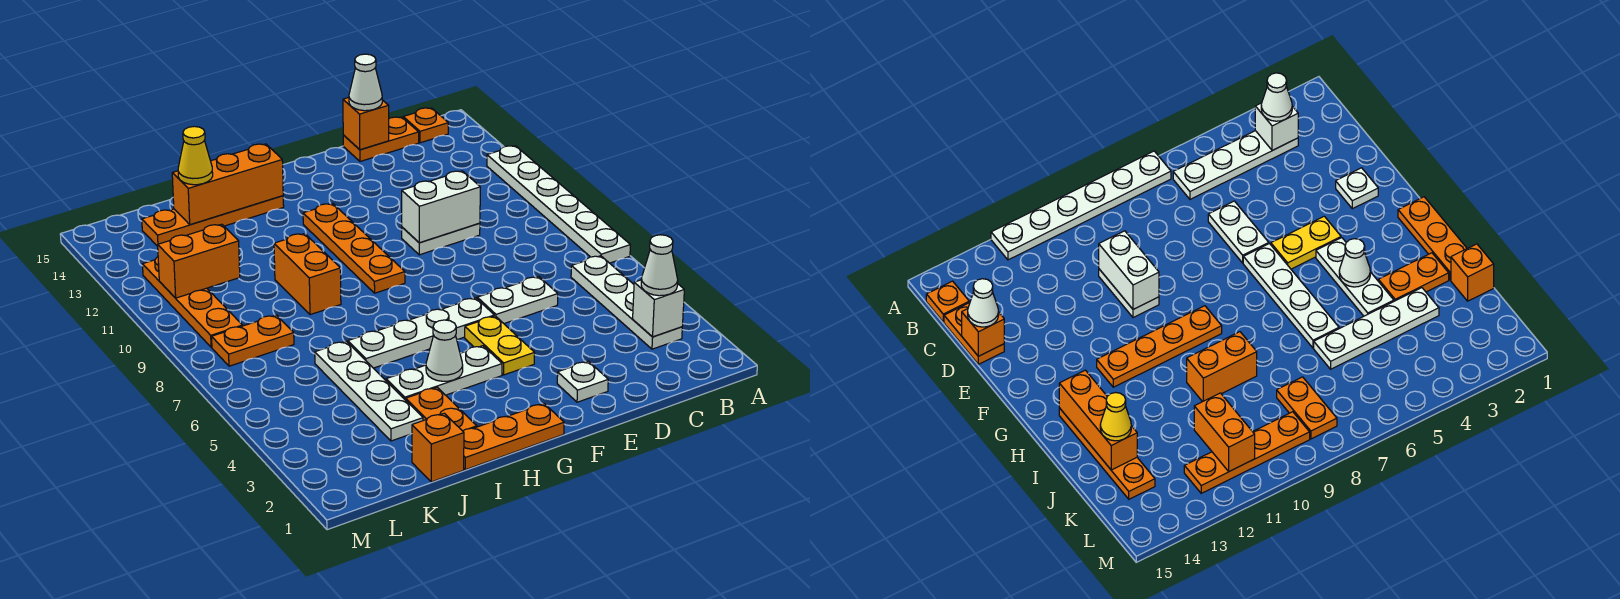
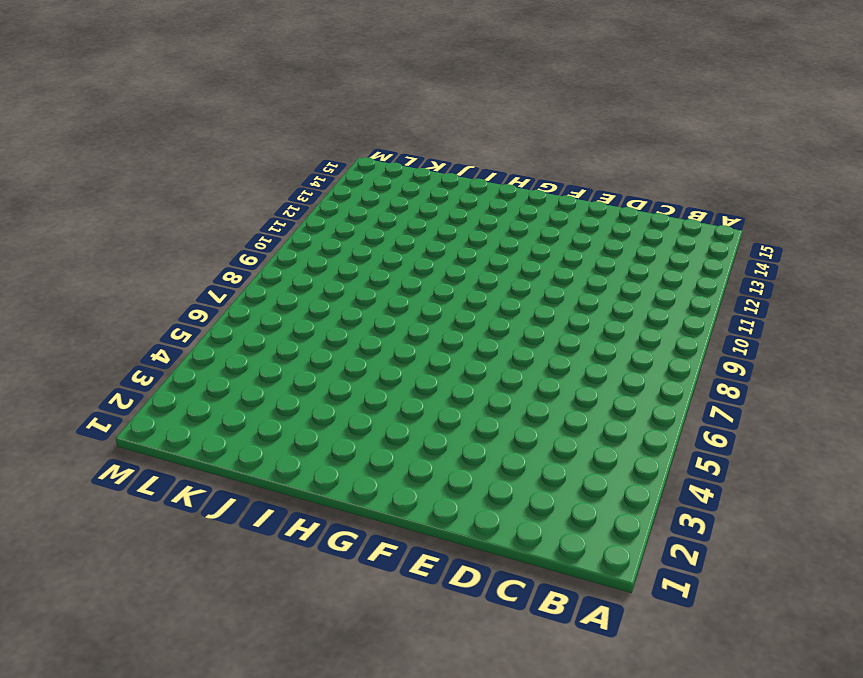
none -> white 1x6 plate [487,146,630,263]
none -> white 1x4 plate [571,256,682,349]
none -> orange 1x1 plate [403,108,448,143]

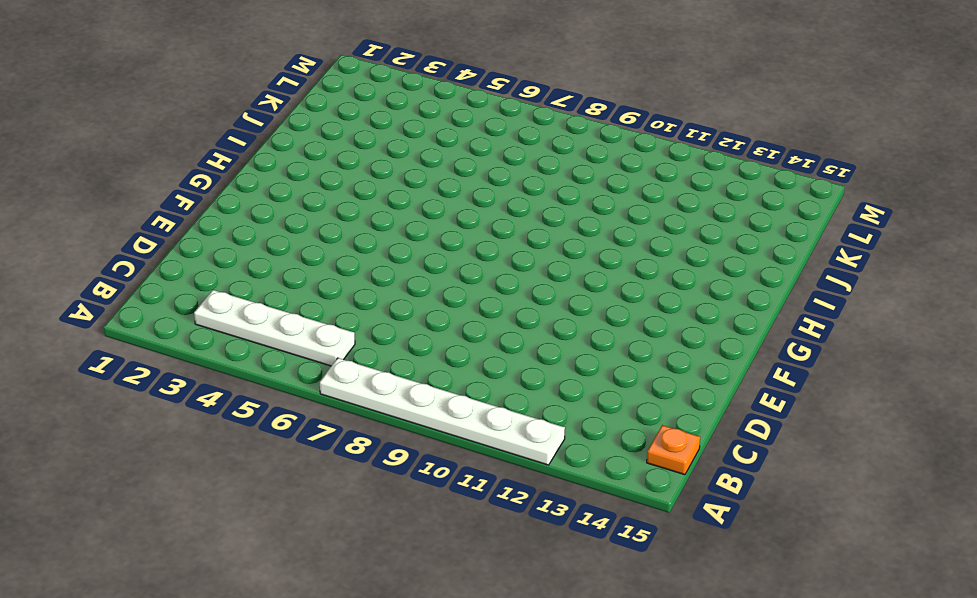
none -> orange 1x2 plate [343,117,419,161]
none -> white 1x2 plate [477,277,558,324]
none -> white 1x2 plate [402,223,480,255]

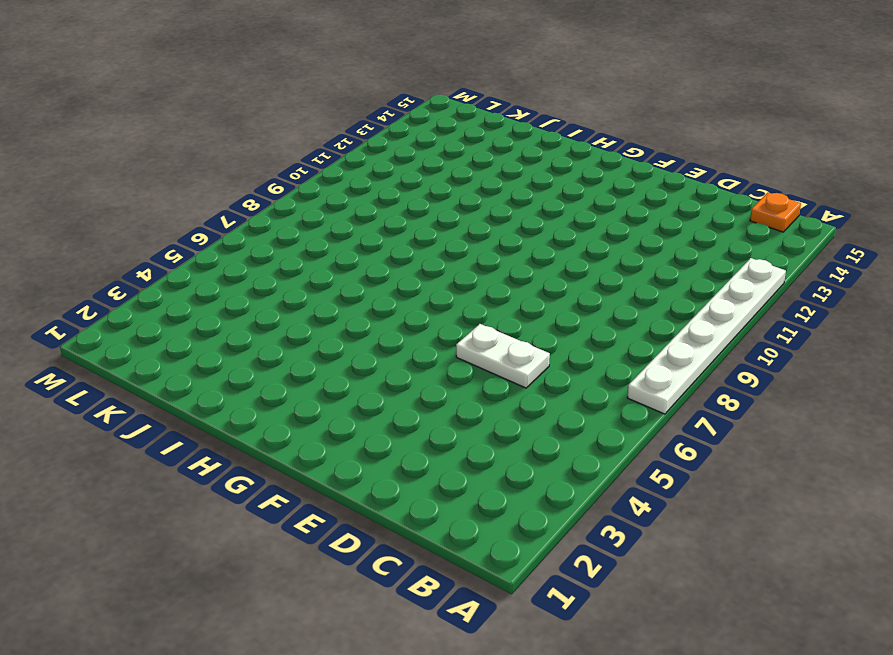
none -> white 1x4 plate [571,256,682,349]
none -> orange 1x2 plate [343,117,419,161]
none -> white 1x2 plate [402,223,480,255]

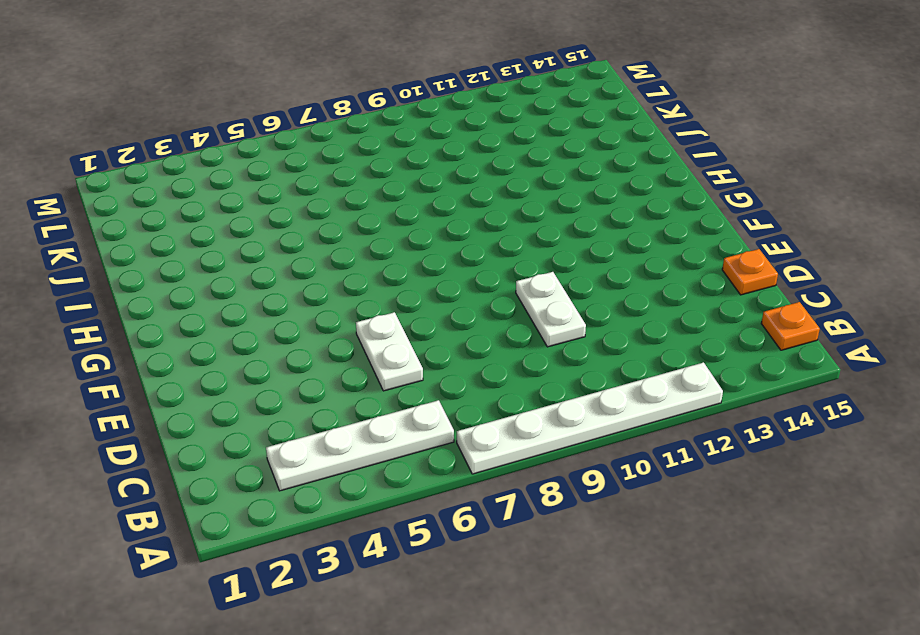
orange 1x1 plate [722,249,778,295] -> orange 1x2 plate [343,117,419,161]
none -> white 1x1 plate [557,361,608,402]
none -> yellow 1x2 plate [465,316,535,375]
none -> white 1x4 plate [348,298,494,368]

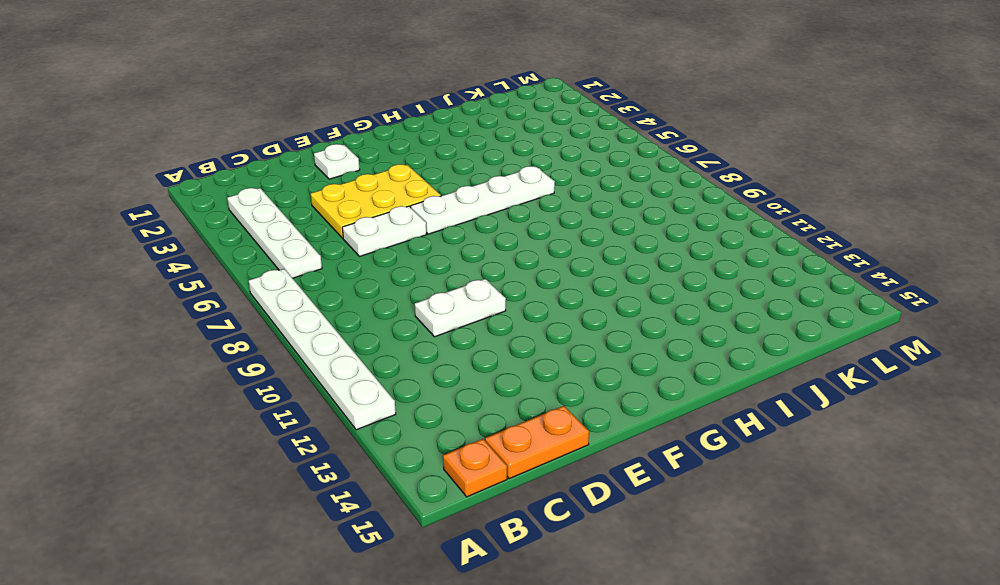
yellow 2x3 plate [311,164,441,238] -> yellow 1x2 plate [465,316,535,375]
none -> orange 1x3 plate [463,404,564,470]
none -> white 1x3 plate [386,346,502,400]
none -> orange 1x4 plate [303,204,405,293]

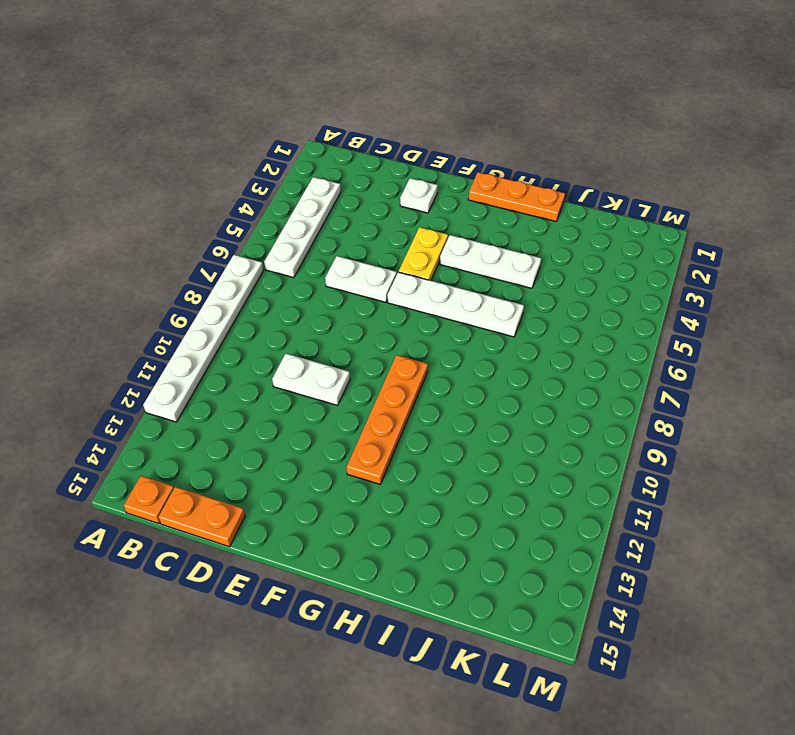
none -> orange 1x4 plate [142,196,284,246]
none -> orange 1x2 plate [406,387,477,431]
none -> orange 1x2 brick [274,233,341,315]

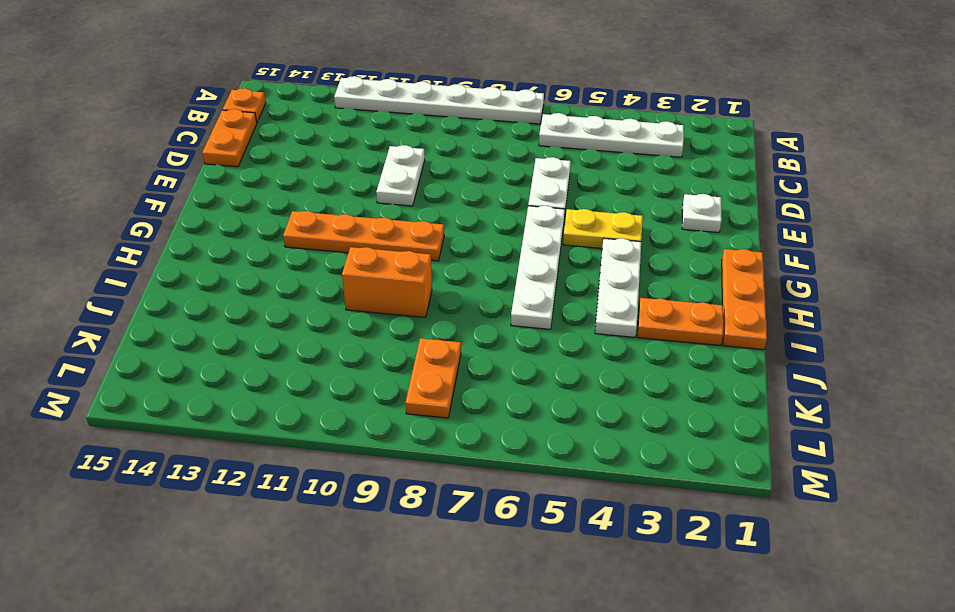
none -> orange 1x4 plate [142,196,284,246]
none -> orange 1x1 brick [412,413,464,482]
none -> white 1x4 plate [315,341,423,441]

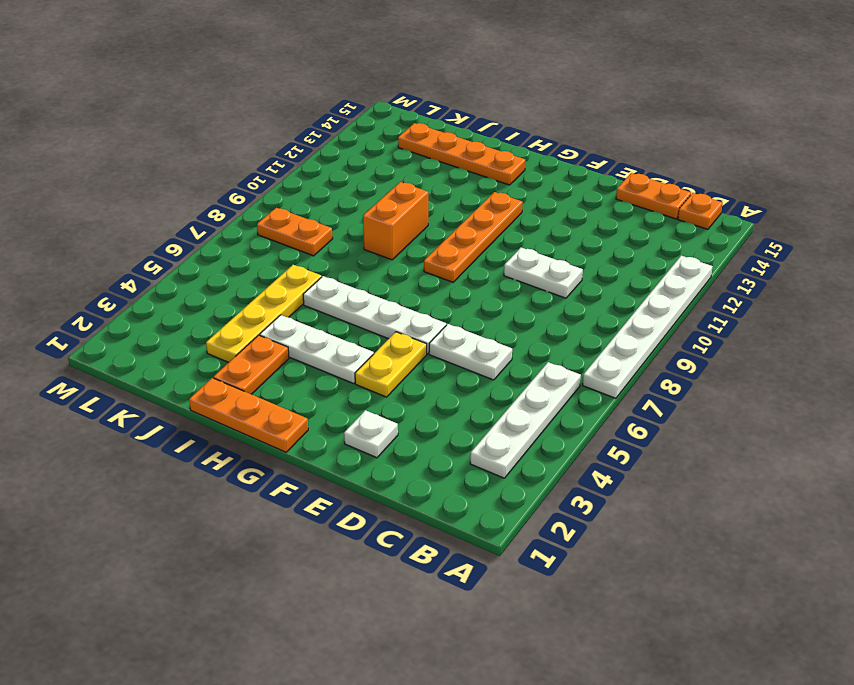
yellow 1x4 plate [206,265,322,362] -> white 1x4 plate [315,341,423,441]
none -> orange 1x1 brick [412,413,464,482]
none -> orange 1x4 plate [143,257,242,347]
none -> white 1x1 brick [633,280,684,337]

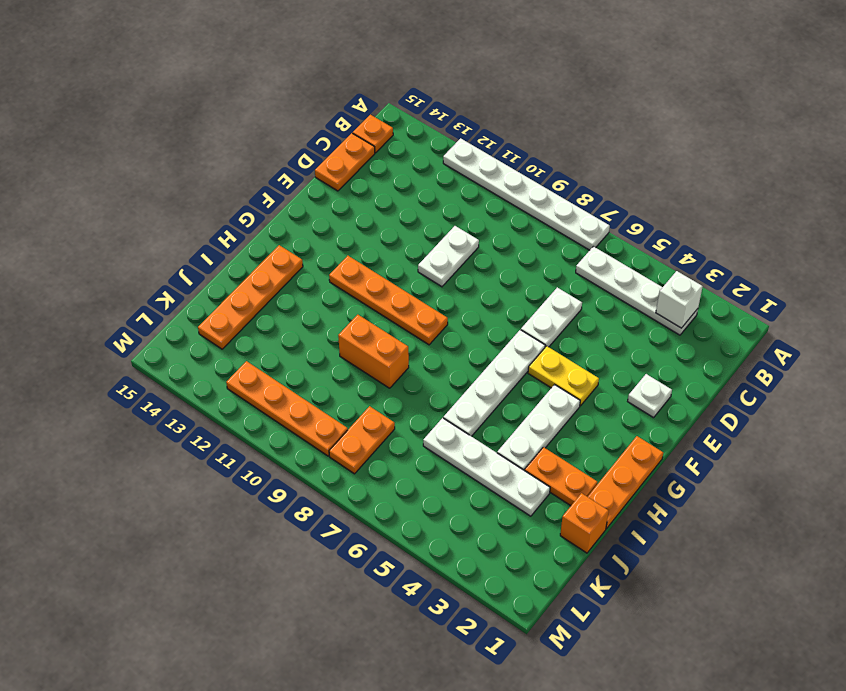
none -> white 1x2 brick [402,171,480,243]
none -> orange 1x1 brick [343,98,389,150]
none -> white 1x1 cone [426,320,463,381]

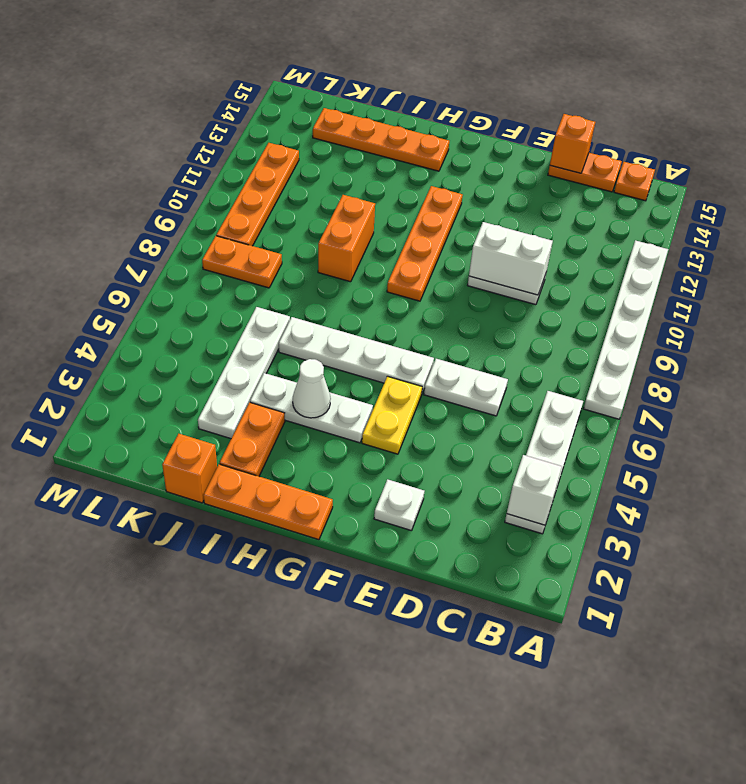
none -> orange 1x3 brick [172,144,283,225]
none -> orange 1x2 brick [158,224,240,298]
none -> white 1x1 cone [641,235,678,296]

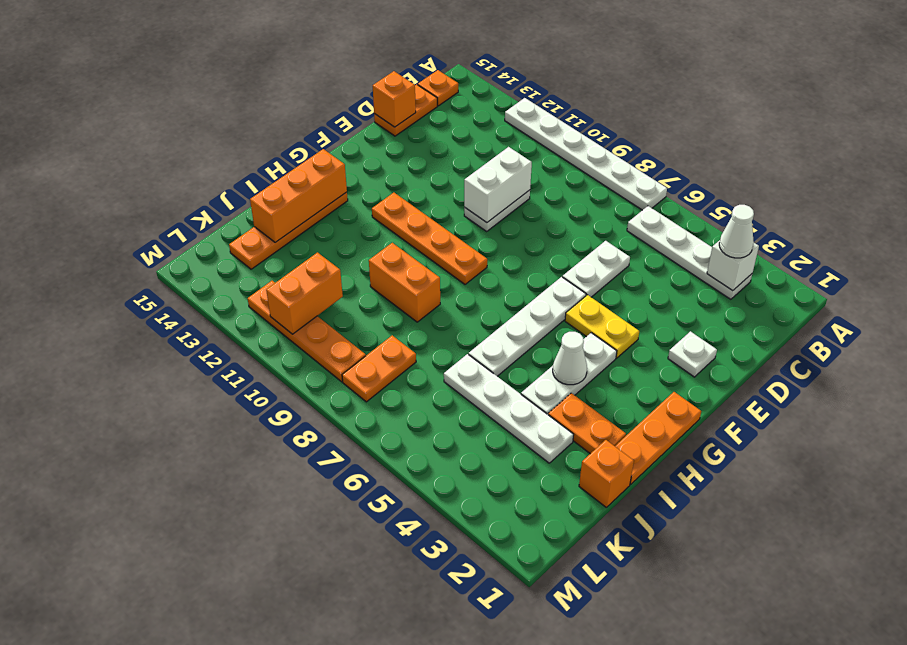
none -> white 1x1 cone [349,54,382,111]
none -> yellow 1x1 cone [178,126,213,185]

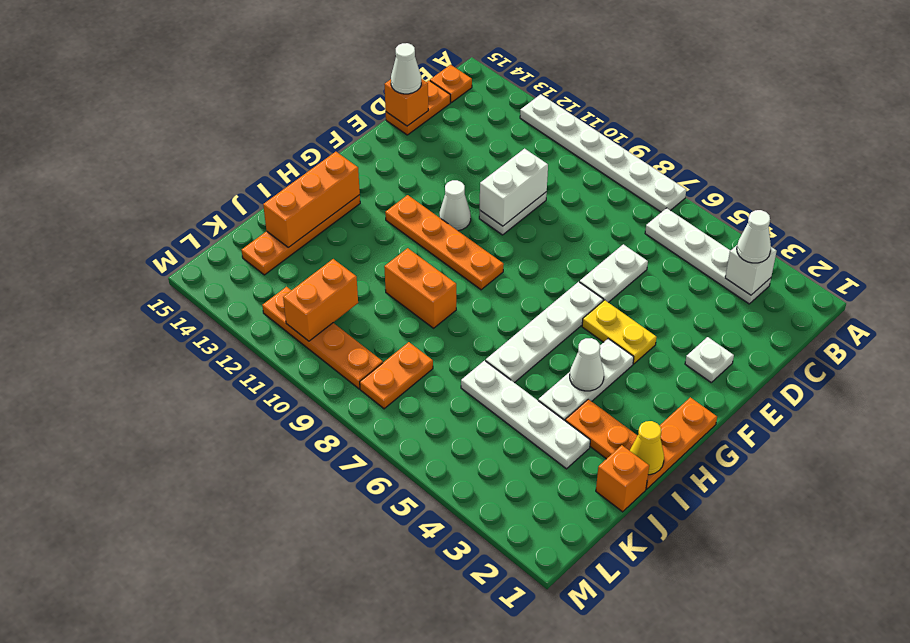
white 1x1 cone [439,180,471,231] -> none
yellow 1x1 cone [630,421,664,475] -> yellow 1x1 cone moved to [178,126,213,185]

